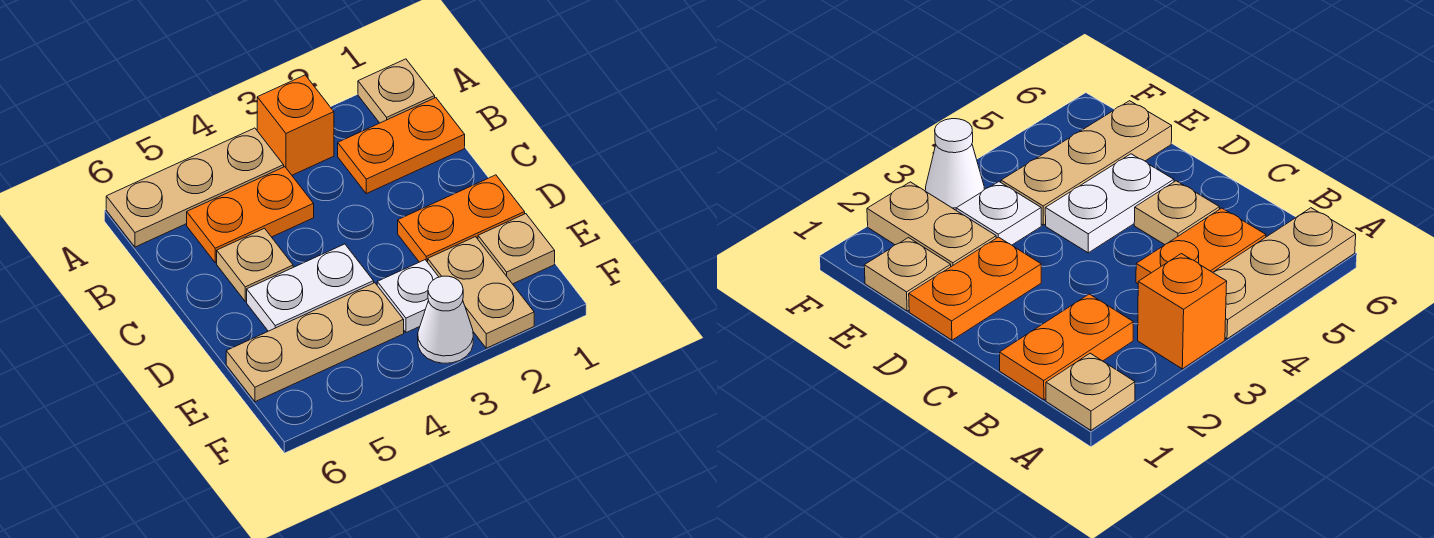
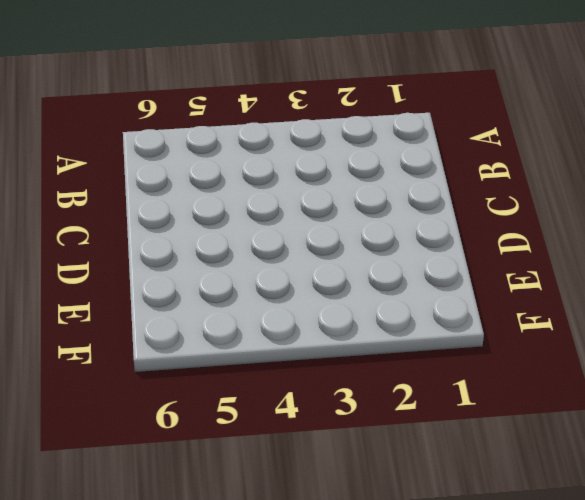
none -> tan 1x1 plate [358,59,435,123]
none -> orange 1x1 brick [257,75,334,175]
none -> tan 1x3 plate [106,128,284,247]

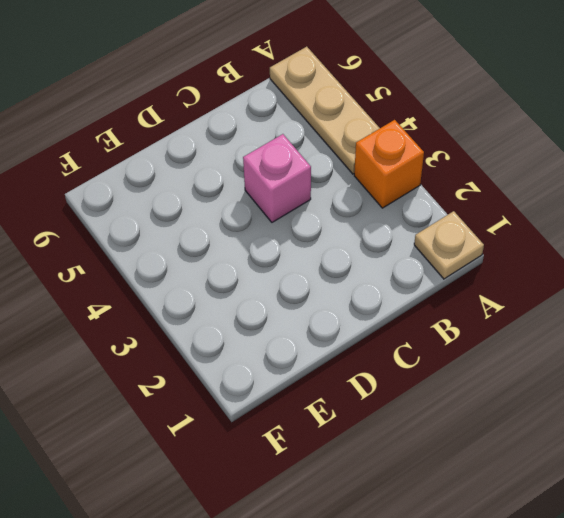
pink 1x1 brick [243,134,311,222] -> none
none -> orange 1x2 plate [338,98,465,194]
none -> orange 1x2 plate [187,167,314,263]
none -> tan 1x1 plate [217,228,293,301]

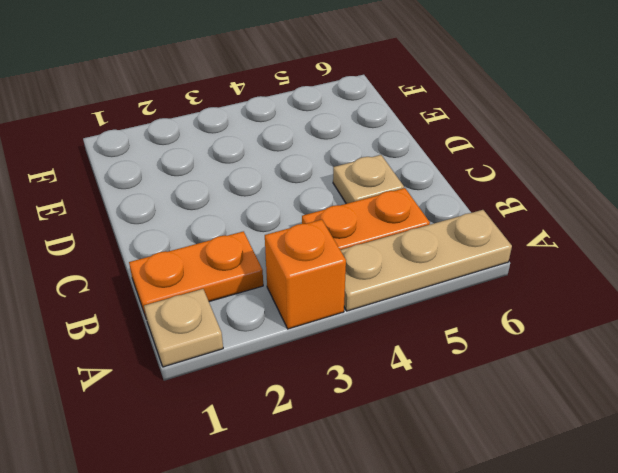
none -> orange 1x2 plate [398,175,525,262]
none -> white 1x2 plate [247,244,374,331]
none -> tan 1x1 plate [478,214,555,284]

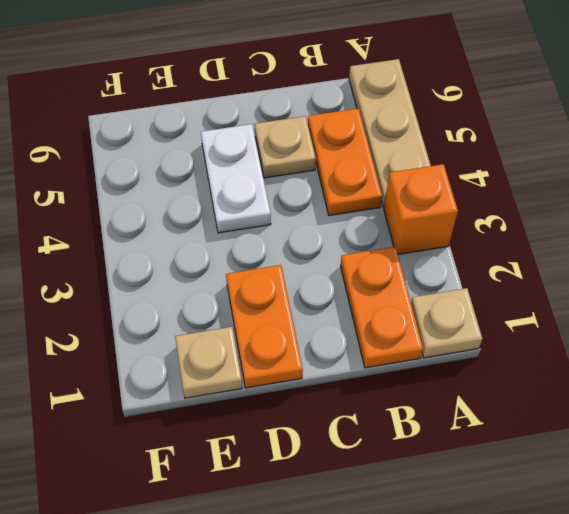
none -> tan 1x2 plate [428,237,534,348]
none -> white 1x1 plate [377,260,438,333]
none -> tan 1x3 plate [226,283,404,402]

